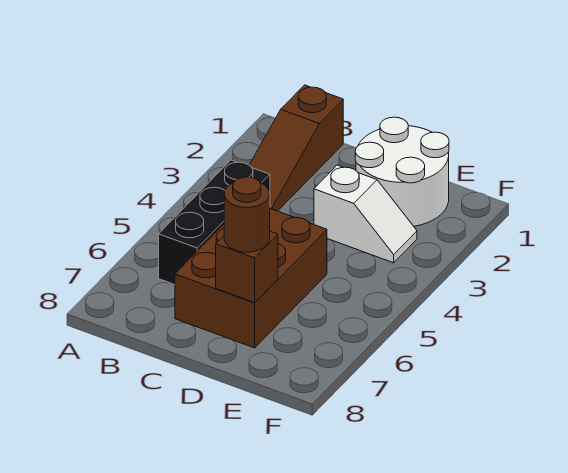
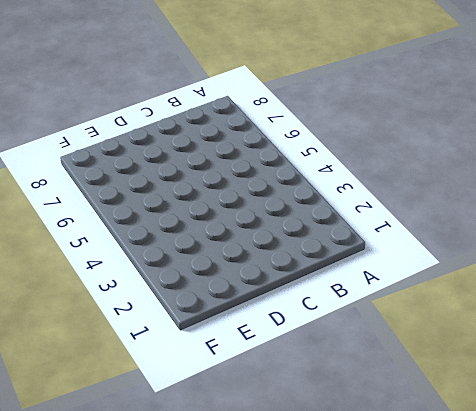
none -> brown 1x3 slope [249,85,343,211]
none -> black 1x3 brick [159,160,270,285]

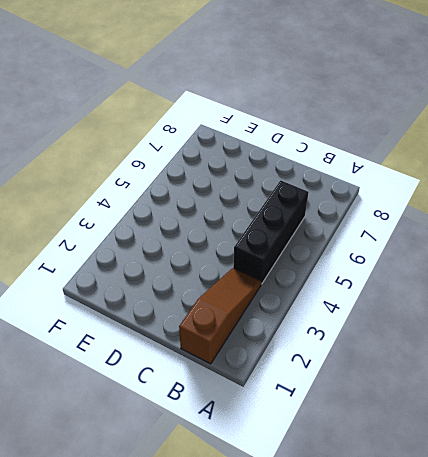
none -> brown 2x3 brick [175,209,327,348]
none -> white 2x2 round brick [355,117,449,226]

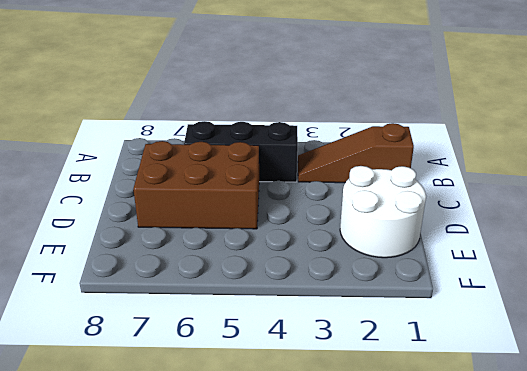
none -> white 1x2 slope [314,165,417,263]
none -> brown 1x1 brick [216,231,278,303]

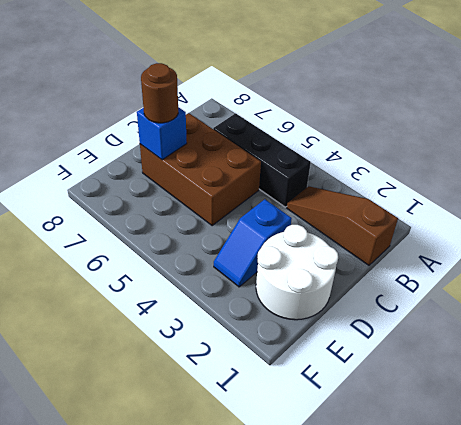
blue 1x2 slope [214,199,292,287] -> white 1x2 slope [314,165,417,263]
blue 1x1 brick [137,107,187,160] -> brown 1x1 brick [216,231,278,303]

